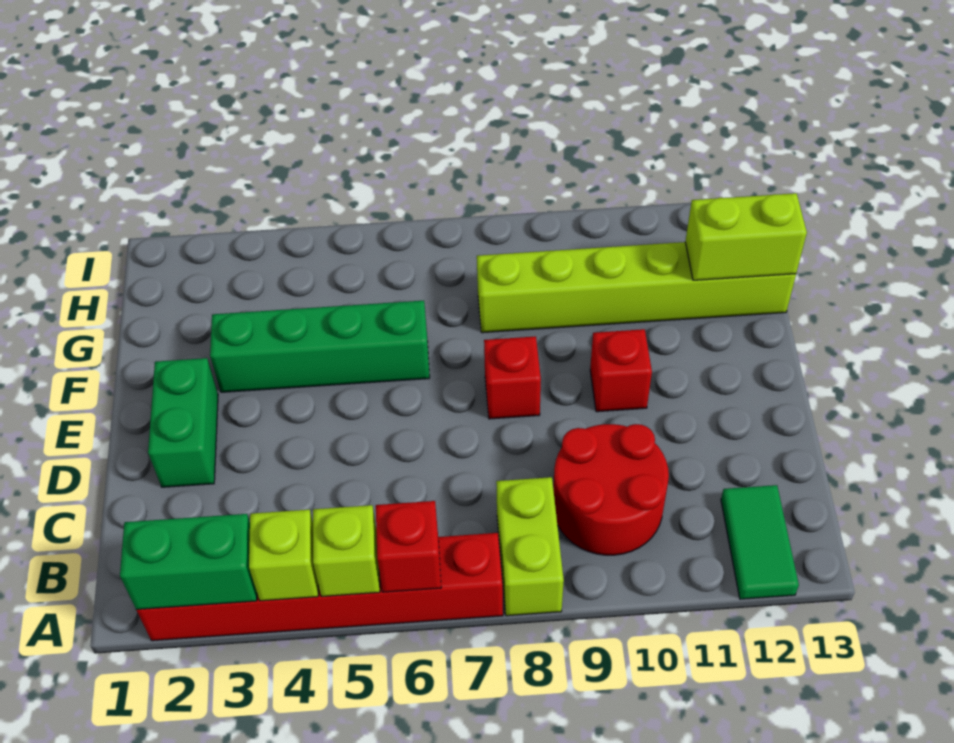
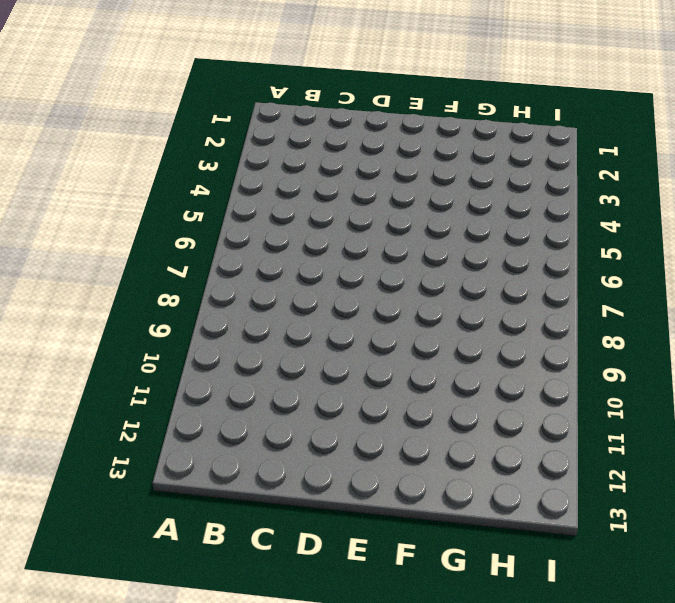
none -> red 1x6 brick [137,533,503,641]
none -> lime 1x2 brick [496,477,564,616]
none -> green 1x2 tile [721,485,799,599]

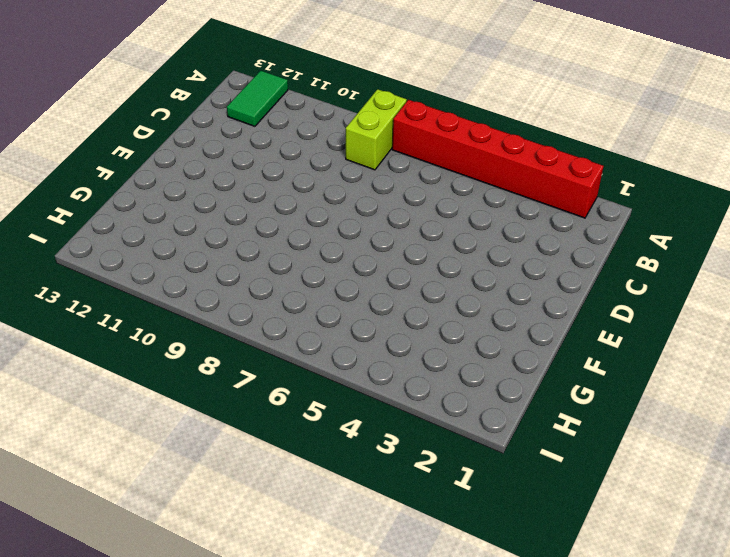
none -> red 2x2 round brick [553,424,669,555]
none -> green 1x2 brick [148,358,218,487]
none -> red 1x1 brick [484,336,541,419]

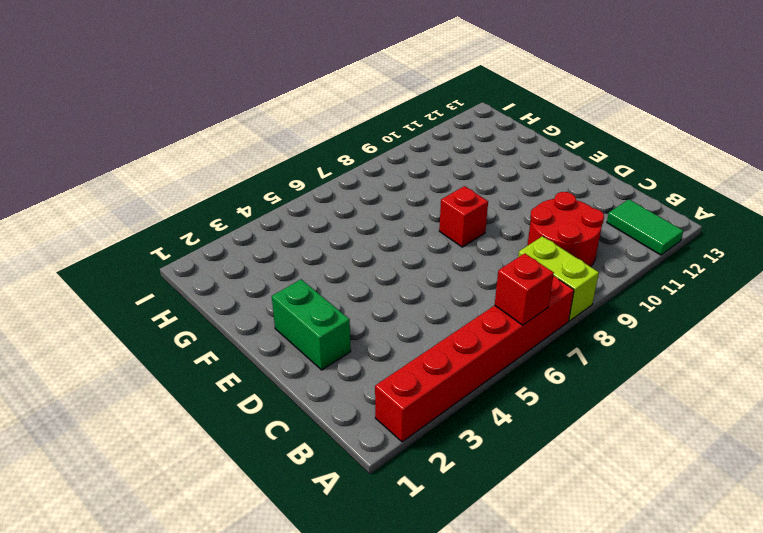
none -> red 1x1 brick [590,329,652,412]
none -> green 1x4 brick [210,301,430,392]
none -> lime 1x6 brick [477,242,796,333]

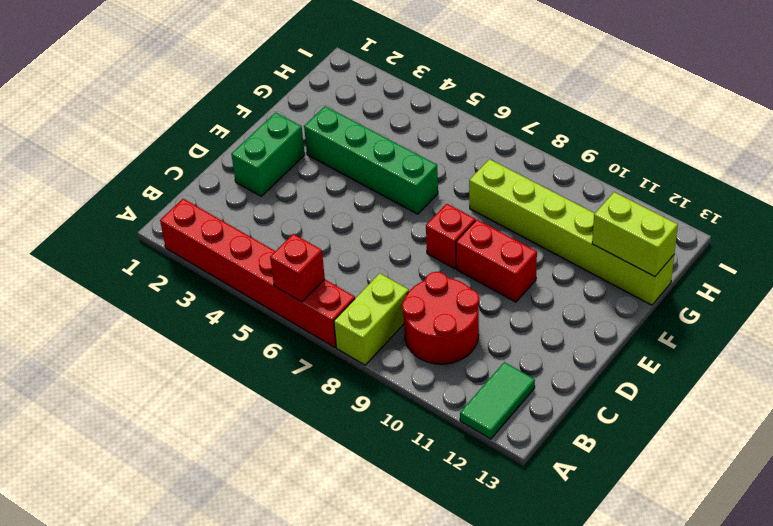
red 1x2 brick [456,220,537,302] -> red 1x1 brick [590,329,652,412]
none -> green 1x2 brick [120,514,257,610]
none -> lime 1x1 brick [249,510,318,601]
none -> lime 1x1 brick [313,505,380,597]

